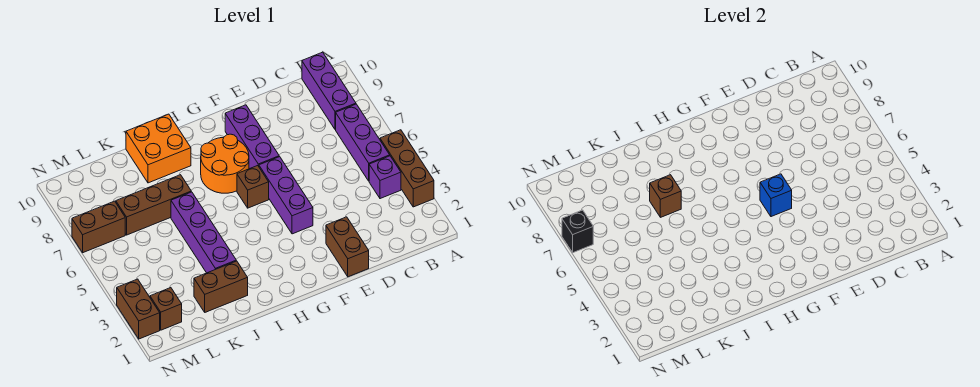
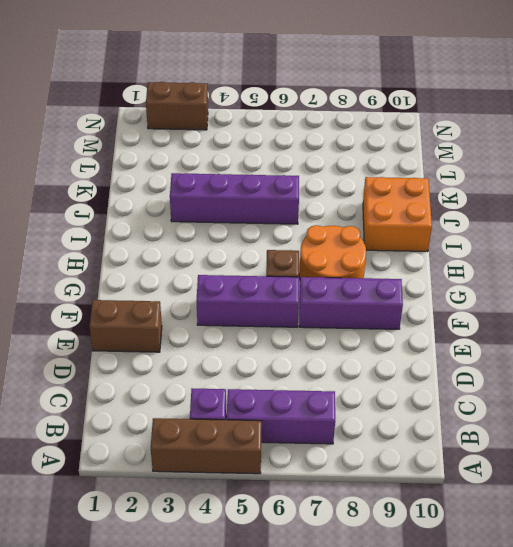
none -> purple 1x3 brick [302,52,356,129]
none -> brown 1x2 brick [194,261,248,312]
none -> brown 1x3 brick [116,175,191,235]

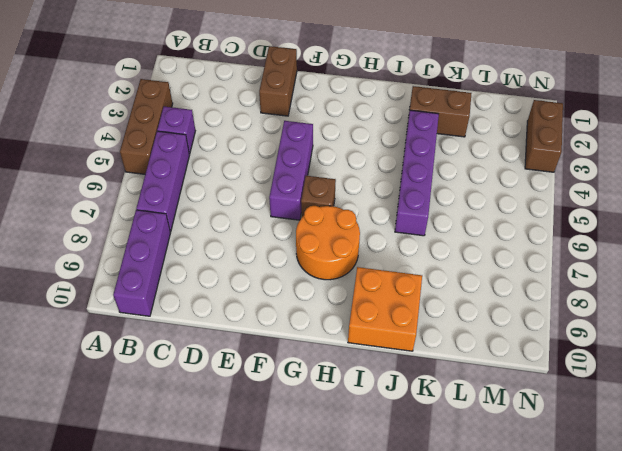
none -> purple 1x3 brick [225,105,279,169]
none -> brown 1x3 brick [116,175,191,235]
none -> brown 1x1 brick [150,288,182,330]

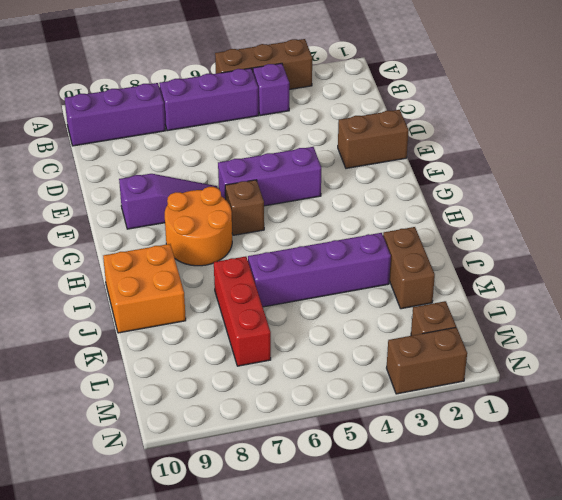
purple 1x3 slope [119,174,218,229] -> purple 1x3 brick [225,105,279,169]
red 1x3 brick [214,256,271,366] -> brown 1x3 brick [116,175,191,235]
none -> brown 1x2 brick [72,201,125,253]
none -> blue 1x1 brick [760,174,792,217]
none -> brown 1x1 brick [650,175,681,217]

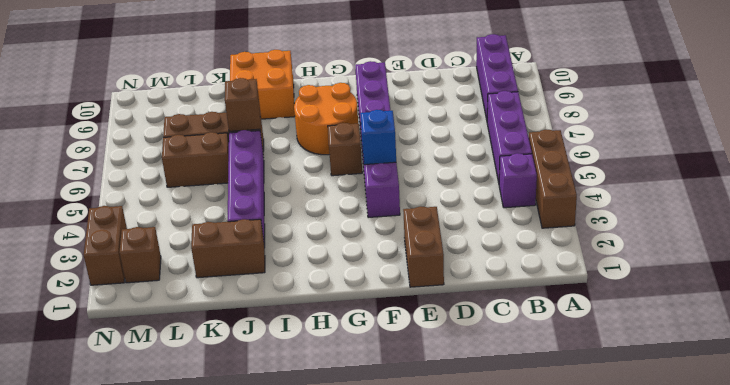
brown 1x2 brick [162,132,229,187] -> brown 1x2 brick moved to [72,201,125,253]
none -> black 1x1 brick [562,210,593,253]

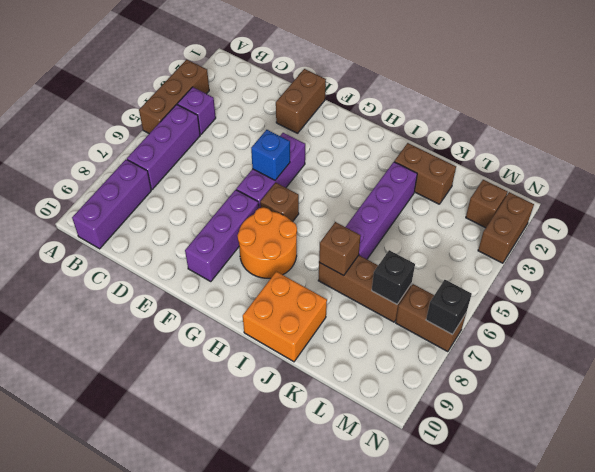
black 1x1 brick [372,250,415,304] -> none

